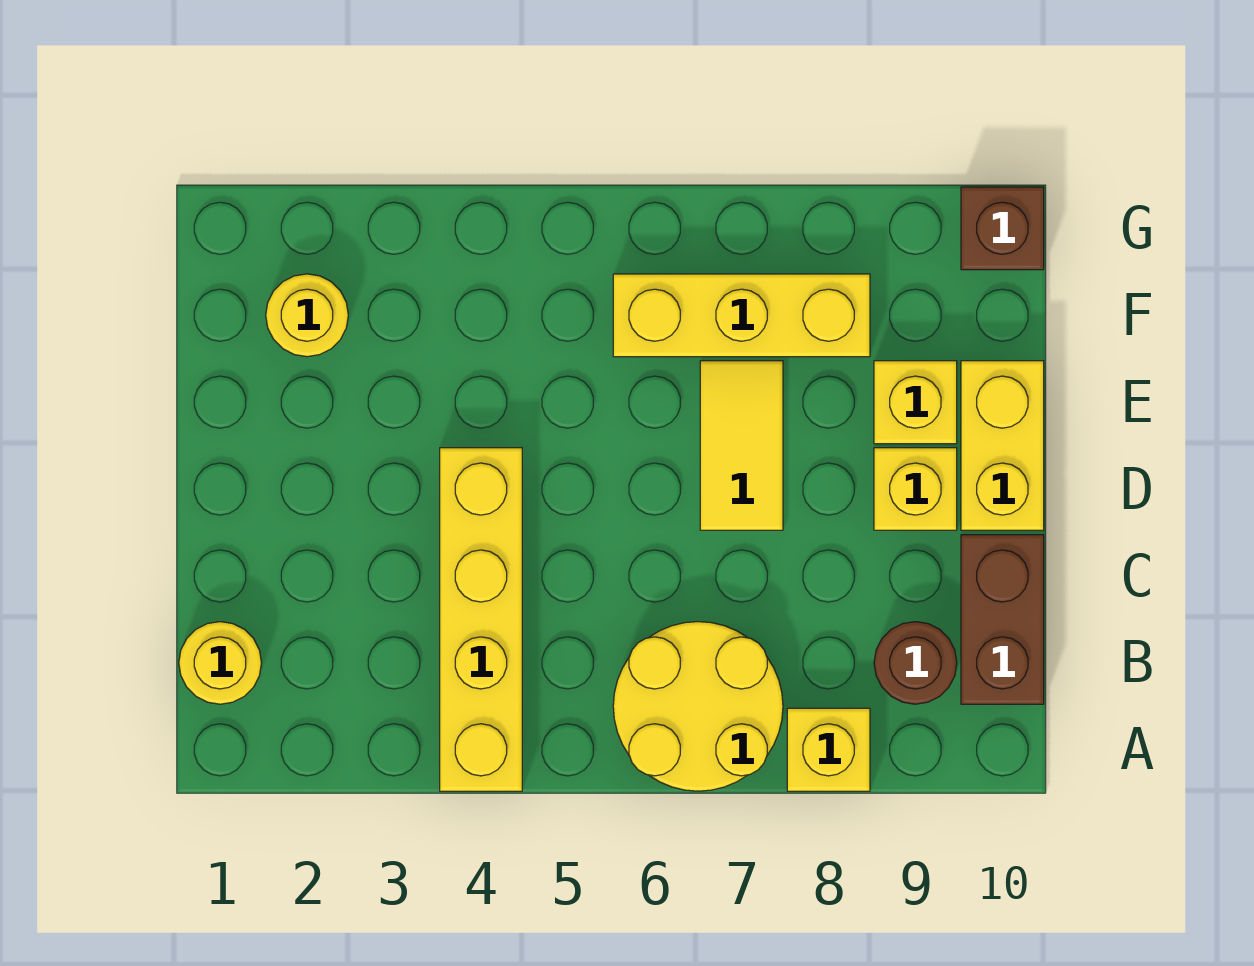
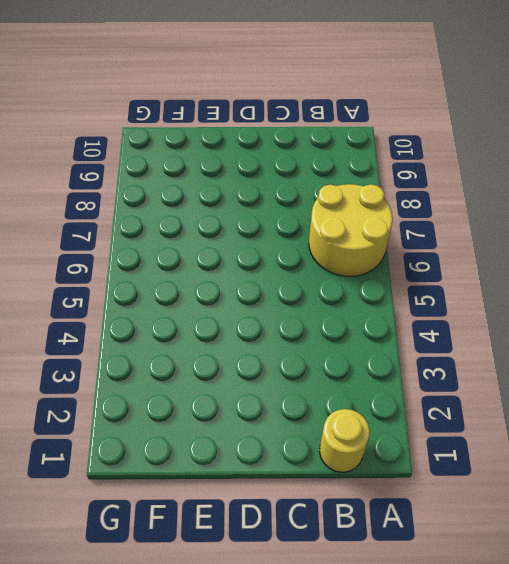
none -> yellow 1x4 brick [440,448,522,791]
none -> yellow 1x1 brick [787,708,870,791]
none -> brown 1x1 round brick [874,622,957,704]

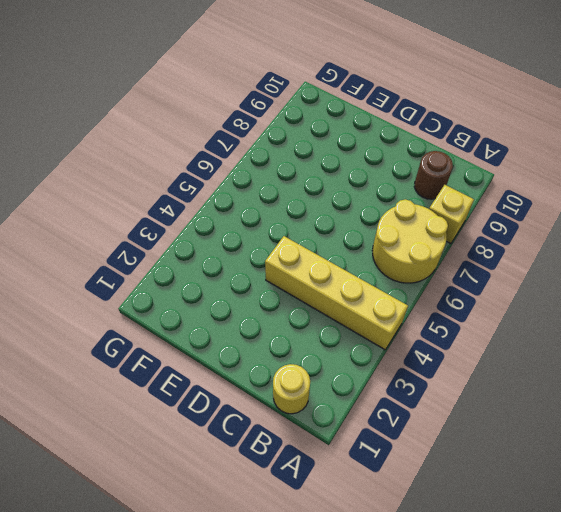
none -> brown 1x2 brick [961,535,1044,704]
none -> yellow 1x2 tile [700,361,783,530]
none -> yellow 1x1 brick [874,448,957,530]

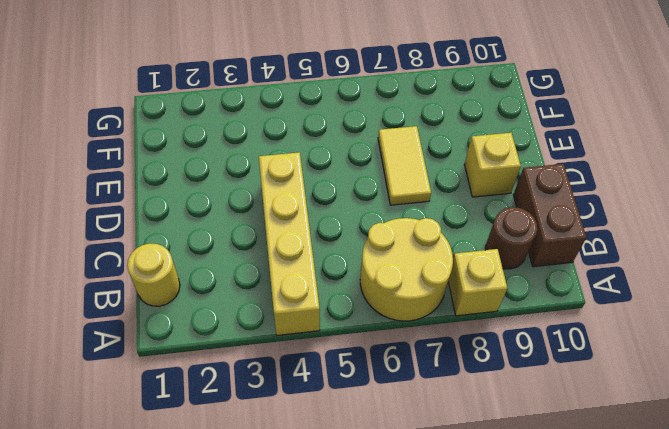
none -> yellow 1x2 brick [961,361,1044,530]
none -> yellow 1x1 brick [874,361,957,444]
none -> yellow 1x1 round brick [266,274,348,357]

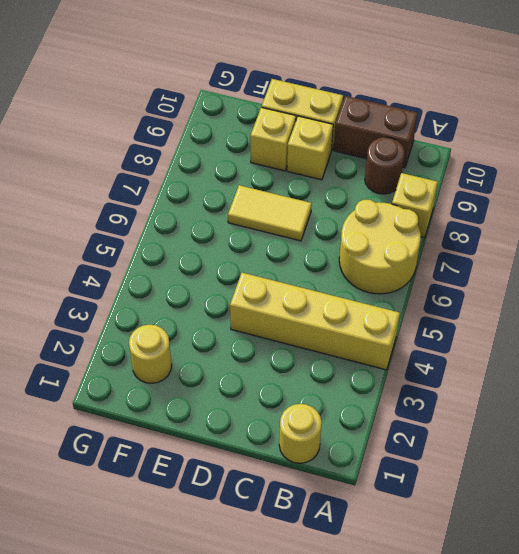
none -> yellow 1x3 brick [613,274,870,357]
none -> brown 1x1 brick [961,187,1044,270]

